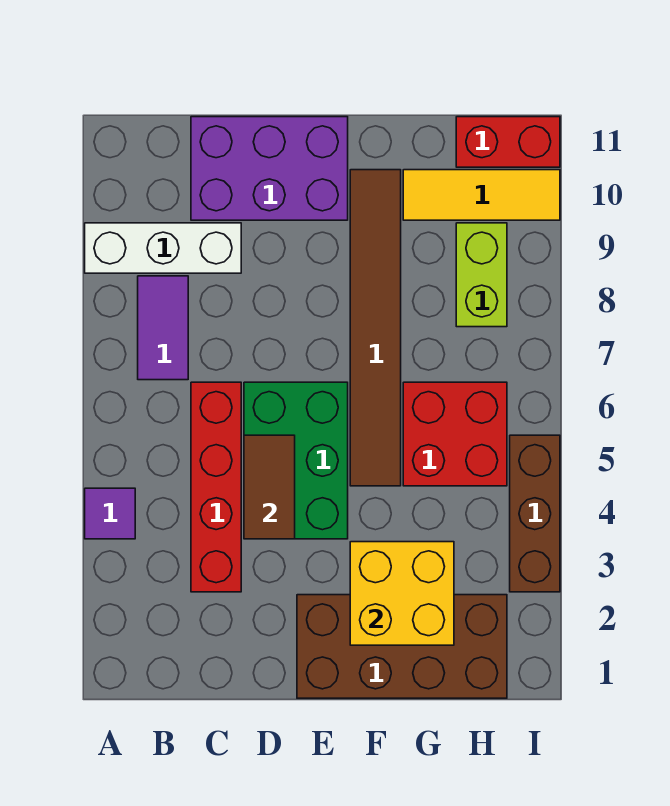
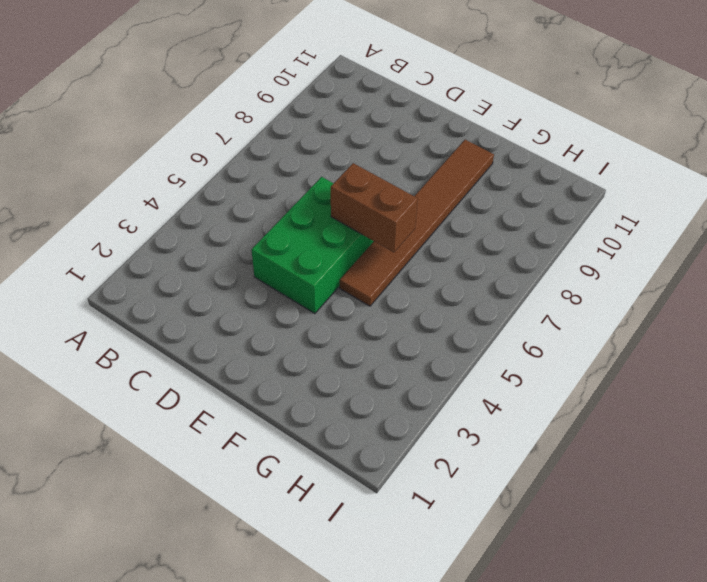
brown 1x2 brick [331,163,418,252] -> none
none -> purple 1x1 tile [85,488,135,539]
none -> white 1x3 brick [85,223,241,273]
none -> purple 1x2 tile [138,276,188,380]

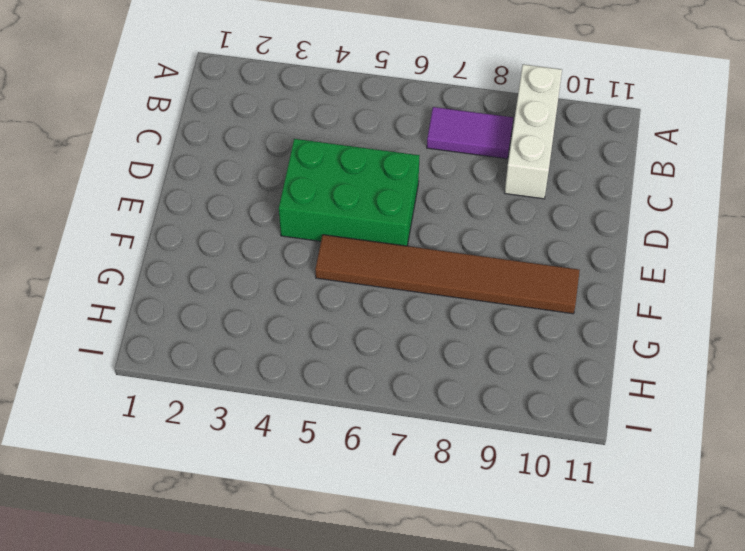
none -> purple 1x1 tile [85,488,135,539]
none -> red 1x4 brick [191,382,241,592]
none -> purple 2x3 brick [191,117,348,220]

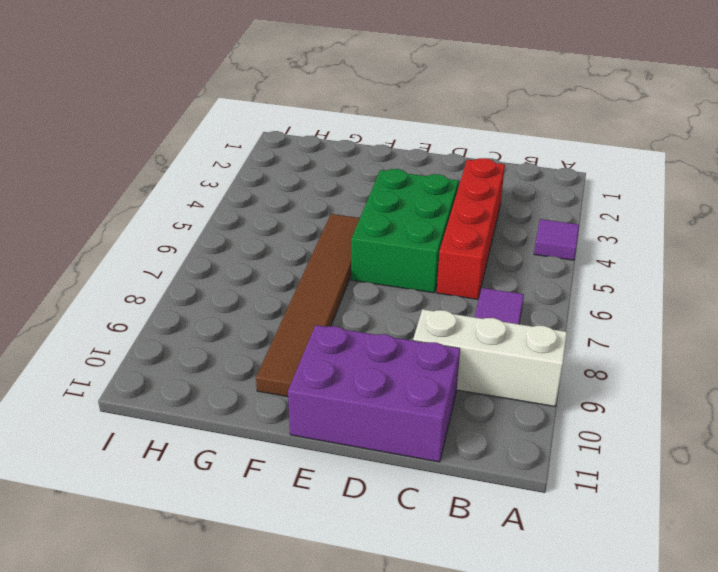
none -> brown 2x4 brick [297,595,507,698]
none -> red 2x2 brick [403,382,507,486]
none -> yellow 1x3 tile [403,170,560,220]

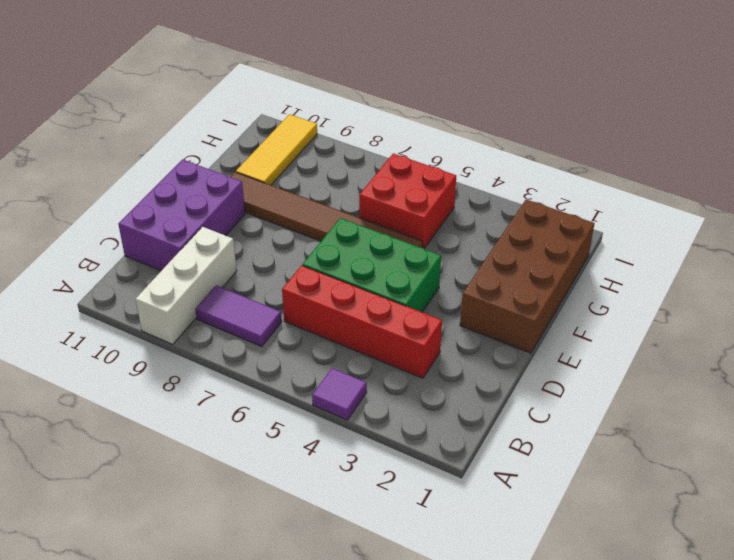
none -> lime 1x2 brick [456,223,507,327]
none -> red 1x2 brick [456,117,560,167]
none -> brown 1x3 brick [510,435,560,592]

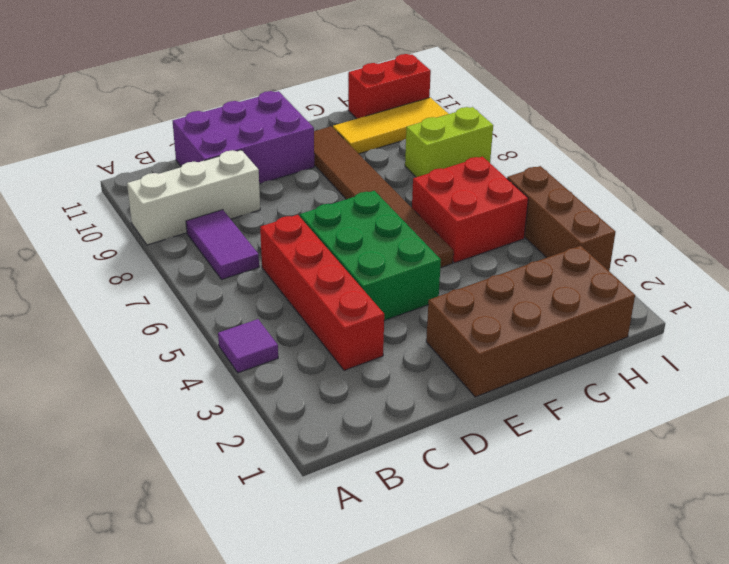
lime 1x2 brick [405,107,493,177] -> lime 1x2 brick turned to [456,223,507,327]
none -> brown 1x2 tile [244,435,295,539]
none -> yellow 2x2 brick [350,542,454,645]

